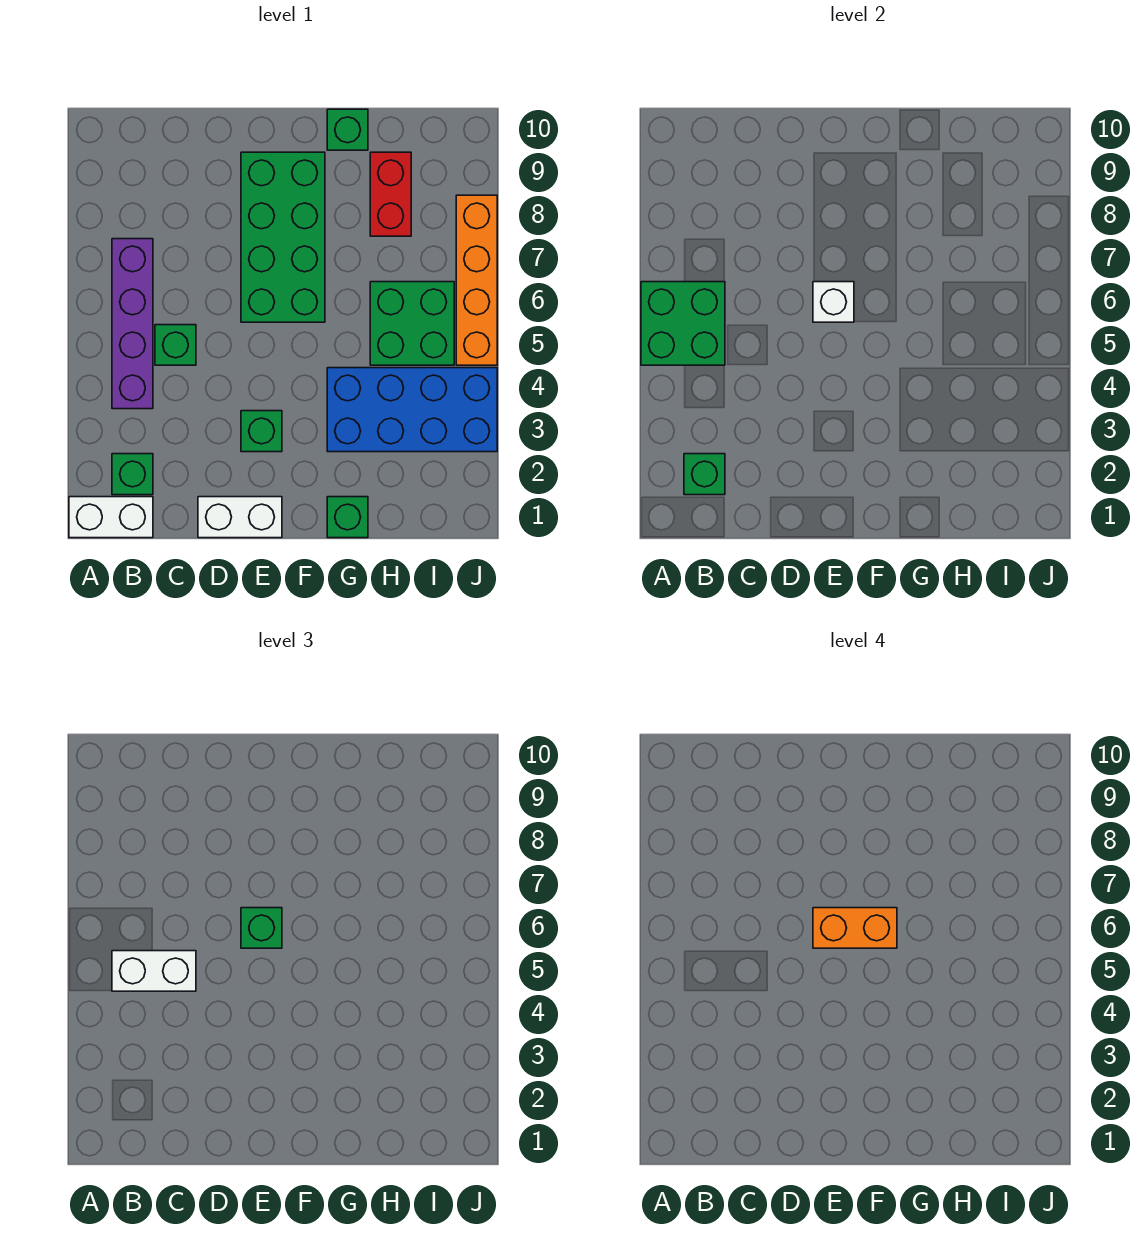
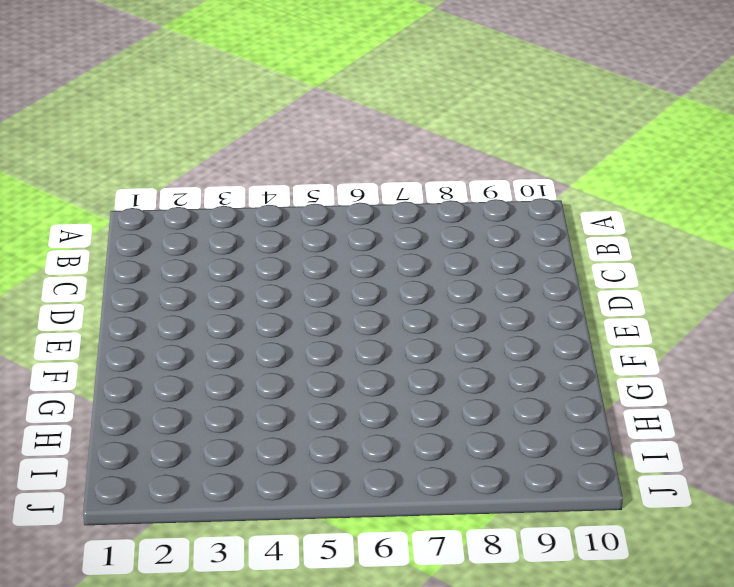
none -> white 1x2 brick [69,497,153,538]
none -> green 1x1 brick [112,454,153,495]
none -> purple 1x4 brick [112,239,153,409]

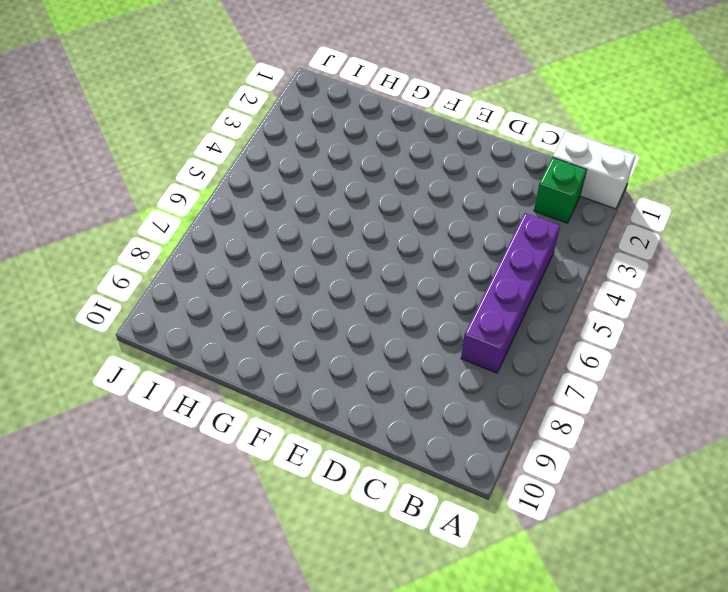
none -> green 1x1 brick [155,325,196,365]
none -> white 1x2 brick [198,497,282,538]
none -> green 1x1 brick [241,411,282,452]

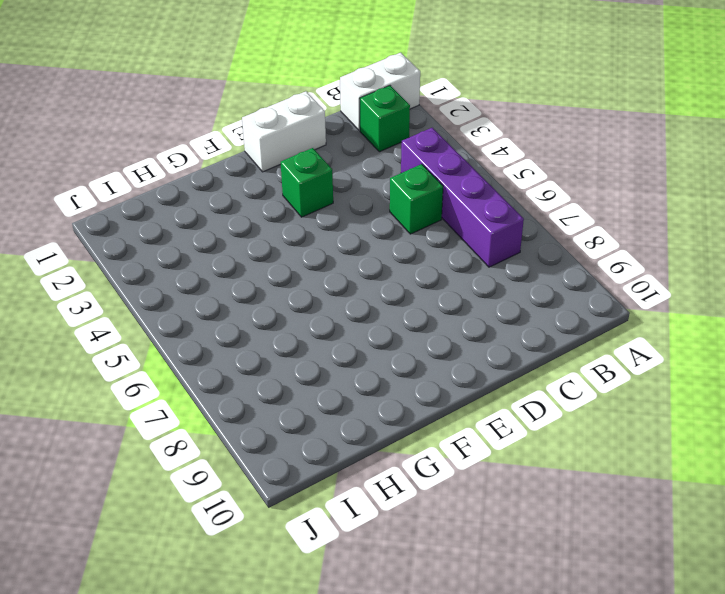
none -> green 2x4 brick [241,152,325,322]
none -> green 1x1 brick [327,497,368,538]
none -> blue 2x4 brick [327,368,497,452]

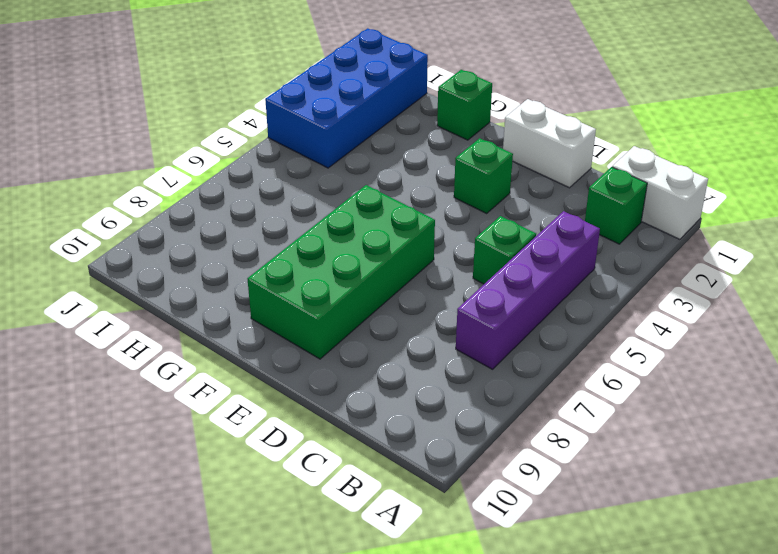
blue 2x4 brick [265,28,428,168] -> blue 2x4 brick turned to [327,368,497,452]
none -> green 1x1 brick [327,109,368,150]
none -> green 2x2 brick [370,282,454,365]
none -> red 1x2 brick [370,152,411,236]

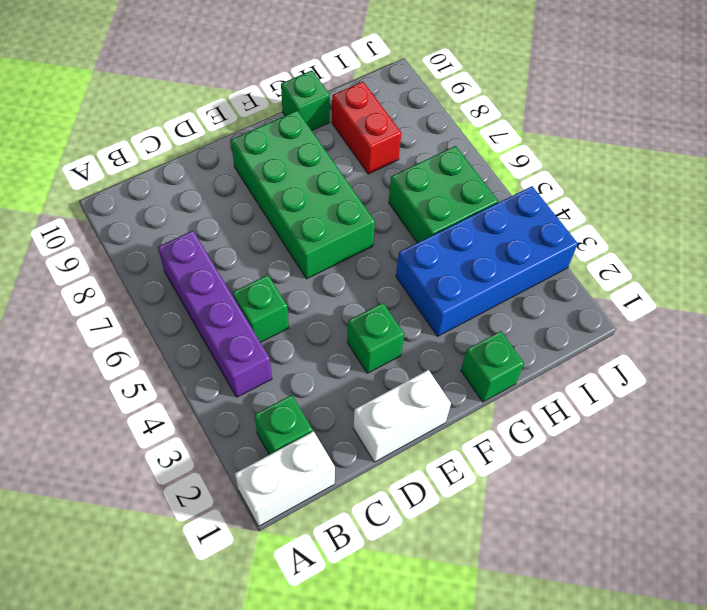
none -> orange 1x4 brick [456,195,497,365]
none -> green 2x2 brick [641,282,725,365]
none -> green 1x1 brick [684,454,725,495]

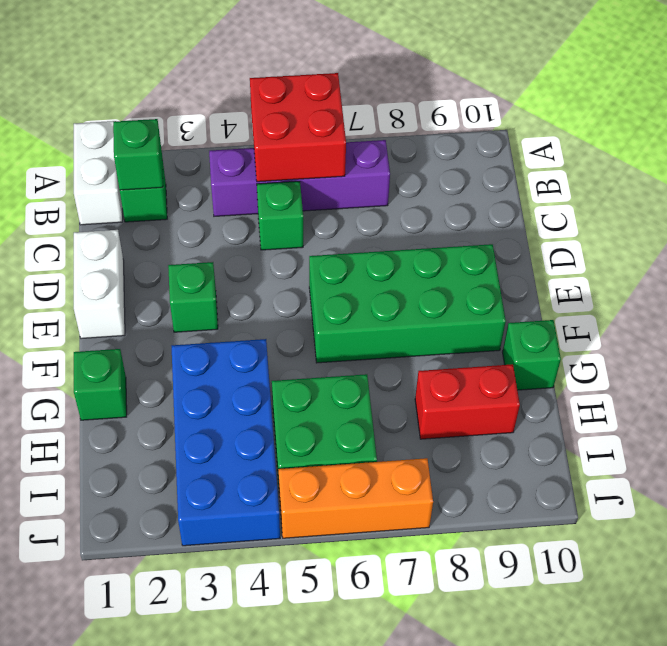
red 2x2 brick [250,73,346,182] -> green 2x2 brick [641,282,725,365]
orange 1x3 brick [278,458,433,538] -> orange 1x4 brick [456,195,497,365]
none -> white 1x1 brick [813,282,854,322]
none -> white 1x2 brick [112,951,196,991]
none -> green 1x1 brick [241,908,282,948]

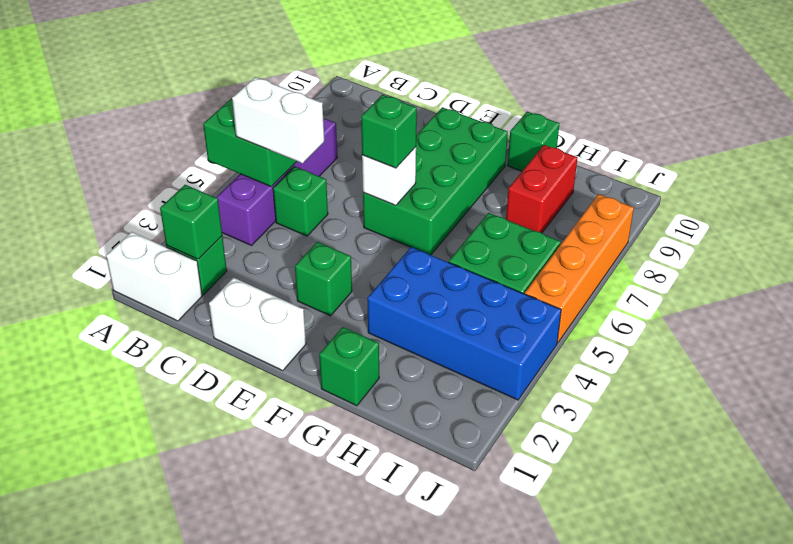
none -> orange 1x2 brick [813,908,897,948]

